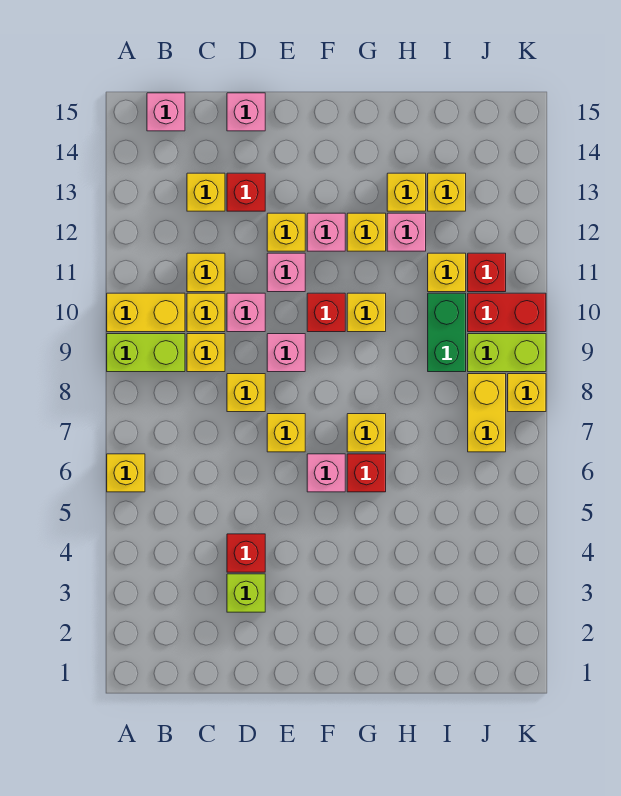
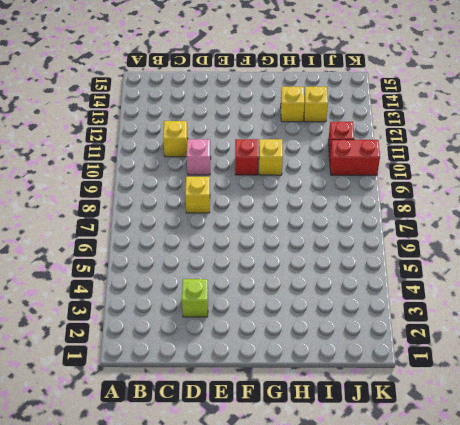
none -> yellow 1x1 brick [107,454,145,492]
none -> lime 1x2 brick [107,334,185,372]
none -> yellow 1x2 brick [107,293,185,332]
none -> pink 1x1 brick [147,93,185,131]

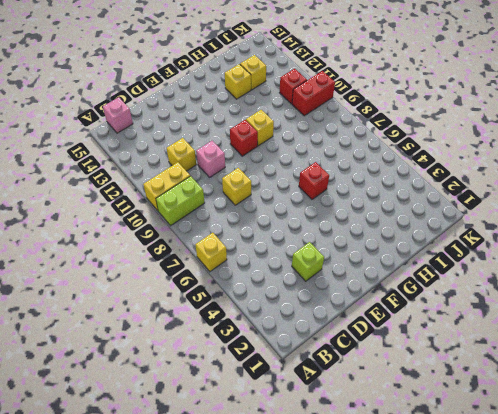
none -> yellow 1x1 brick [187,334,225,372]
none -> yellow 1x1 brick [187,293,225,332]
none -> yellow 1x1 brick [187,173,225,211]
none -> red 1x1 brick [227,534,265,572]

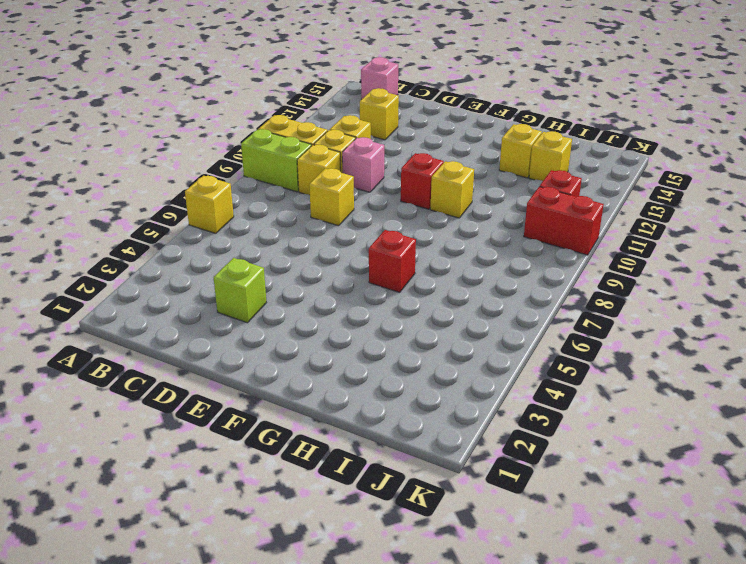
none -> red 1x1 brick [227,534,265,572]
none -> red 1x1 brick [227,173,265,211]
none -> pink 1x1 brick [227,93,265,131]
none -> yellow 1x1 brick [267,414,305,452]

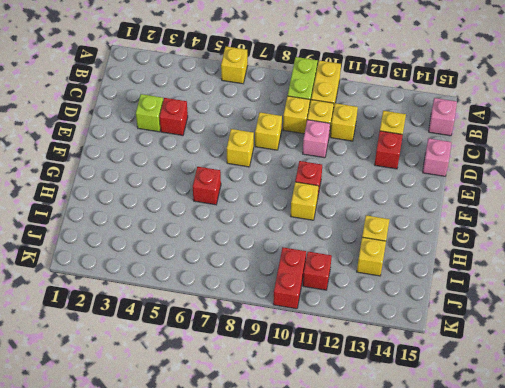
none -> pink 1x1 brick [267,334,305,372]
none -> pink 1x1 brick [267,253,305,292]
none -> yellow 1x1 brick [267,213,305,251]
none -> pink 1x1 brick [307,454,345,492]

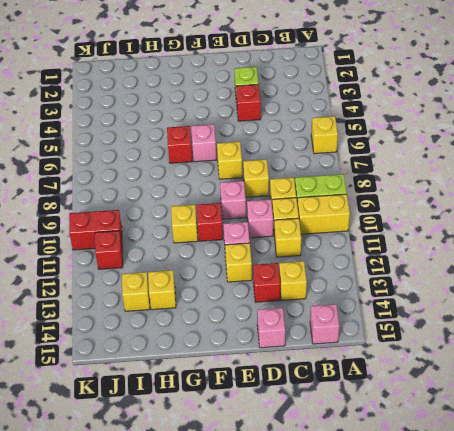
none -> pink 1x1 brick [307,213,345,251]
none -> yellow 1x1 brick [347,414,386,452]
none -> yellow 1x1 brick [347,213,386,251]
none -> pink 1x1 brick [387,213,426,251]

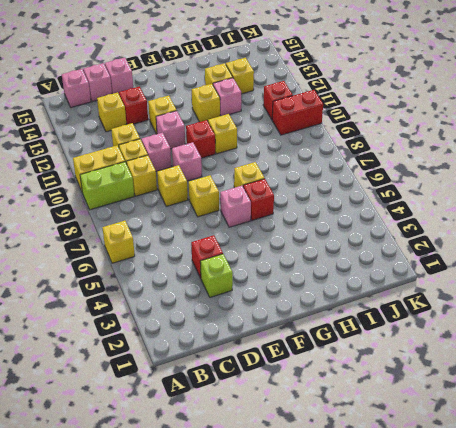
pink 1x1 brick [83,63,112,102] -> pink 1x1 brick moved to [307,213,345,251]
none -> green 1x2 brick [428,293,466,372]
none -> yellow 1x1 brick [428,253,466,292]
none -> yellow 1x2 brick [468,374,506,452]
none -> lime 1x2 brick [468,334,546,372]

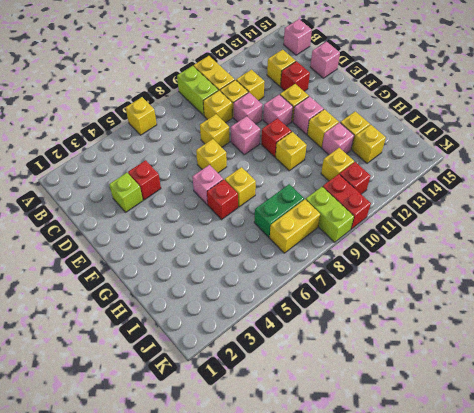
green 1x2 brick [254,184,304,237] -> green 1x2 brick moved to [428,293,466,372]
none -> yellow 1x1 brick [508,374,546,412]

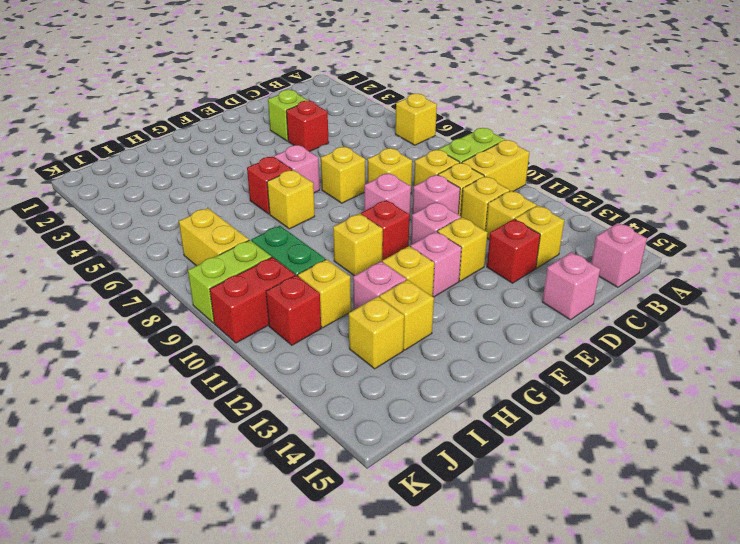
yellow 1x1 brick [486,191,536,239] -> yellow 1x1 brick moved to [508,374,546,412]

